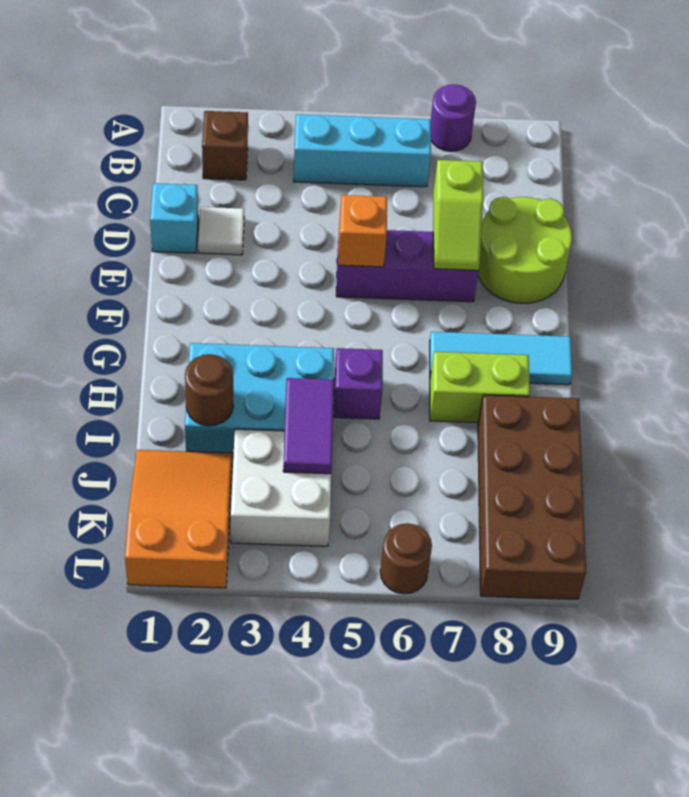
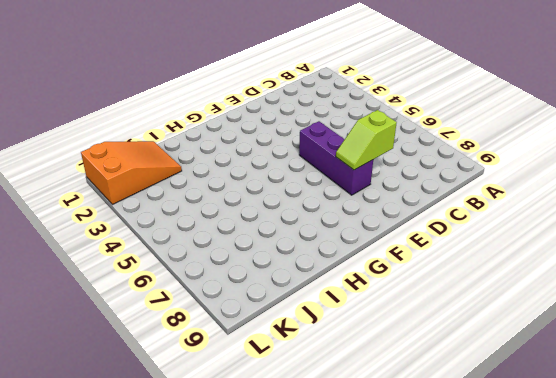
none -> purple 1x1 round brick [431,84,476,151]
none -> brown 1x1 brick [202,111,248,180]
none -> cyan 1x3 brick [294,114,431,187]

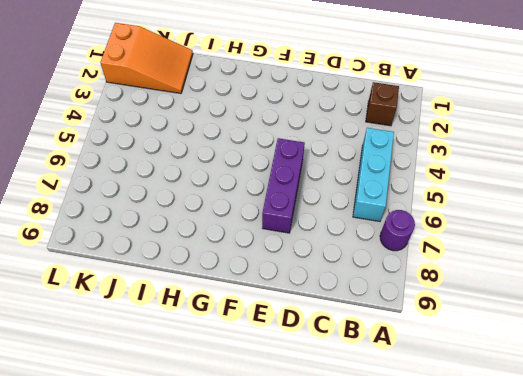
none -> cyan 1x1 brick [150,183,198,253]
none -> white 1x1 tile [198,207,244,255]
none -> lime 2x2 round brick [478,197,572,303]

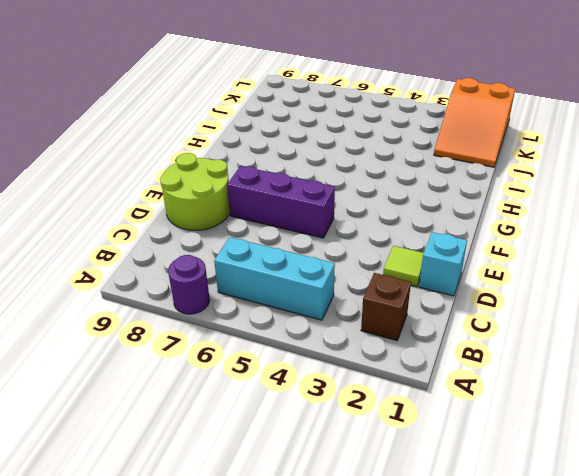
lime 1x1 tile [383,246,424,287] -> white 1x1 tile [198,207,244,255]
none -> cyan 1x3 tile [430,332,572,385]
none -> cyan 2x3 brick [185,343,334,456]
none -> purple 1x1 brick [334,348,383,419]

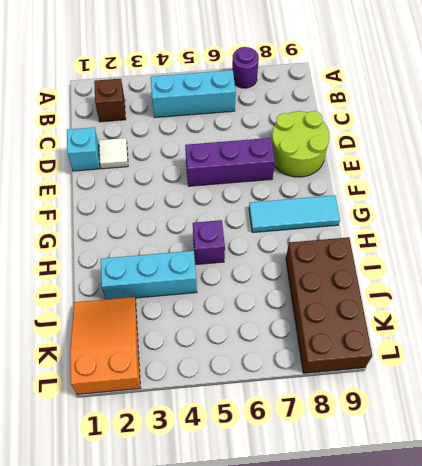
cyan 1x3 brick [101,251,197,299] -> cyan 2x3 brick [185,343,334,456]
none -> lime 1x2 brick [430,352,530,423]
none -> white 2x2 brick [231,429,331,546]
none -> brown 1x1 round brick [380,523,432,594]

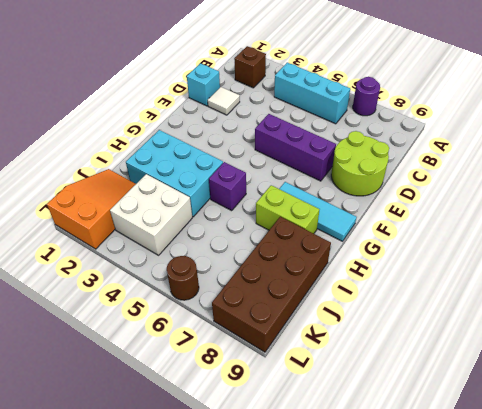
none -> lime 1x2 slope [433,160,483,271]
none -> orange 1x1 brick [338,195,387,267]
none -> brown 1x1 round brick [185,354,233,426]

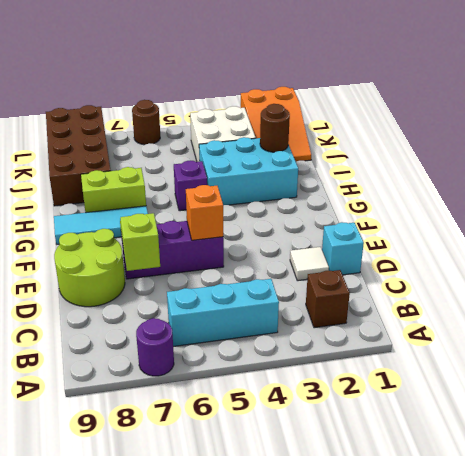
none -> purple 1x2 tile [283,378,334,474]

